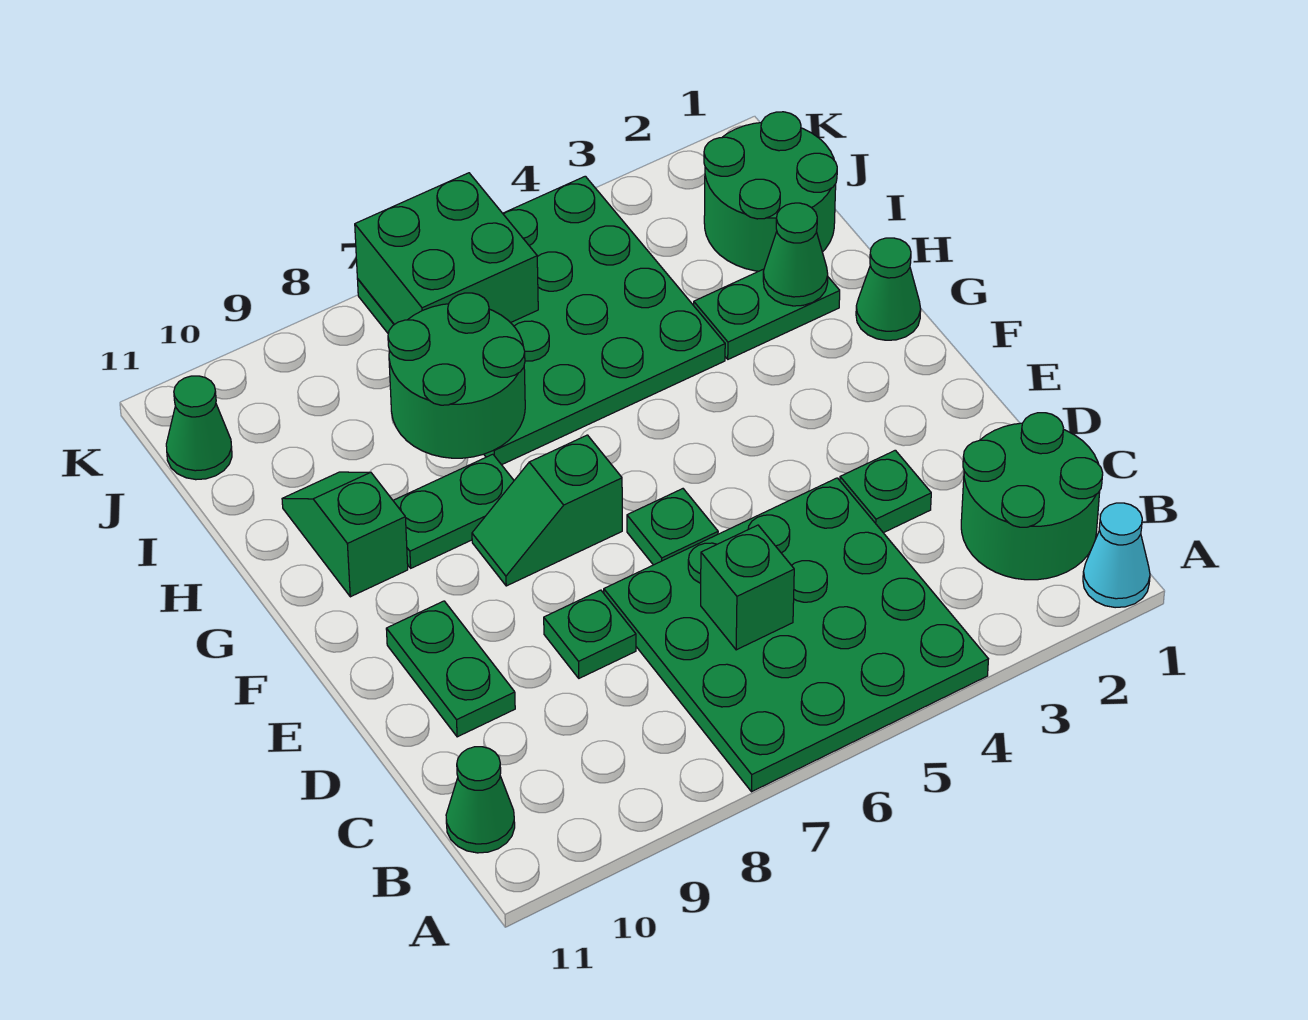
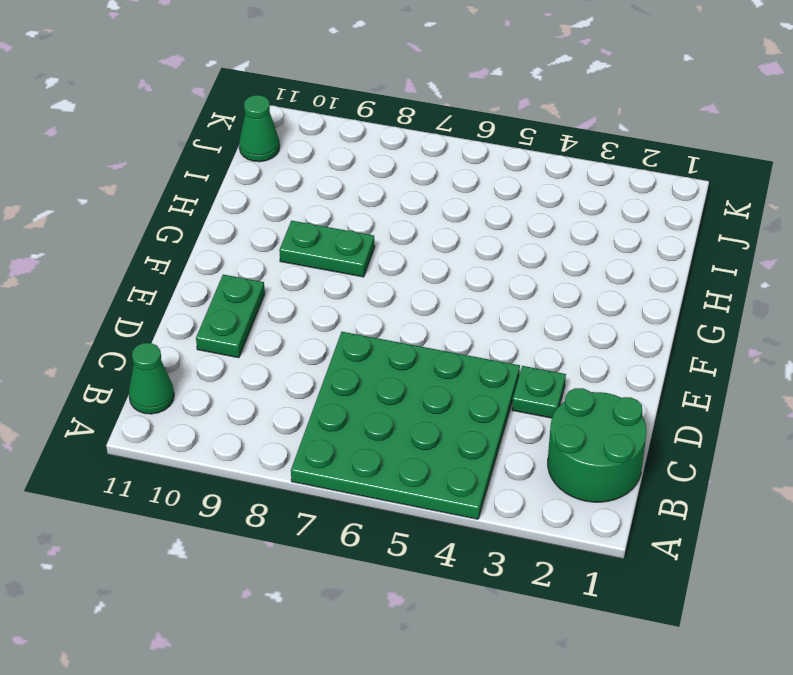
none -> cyan 1x1 cone [1083,503,1150,608]
none -> green 1x1 plate [544,590,636,678]
none -> green 1x1 plate [627,489,718,565]

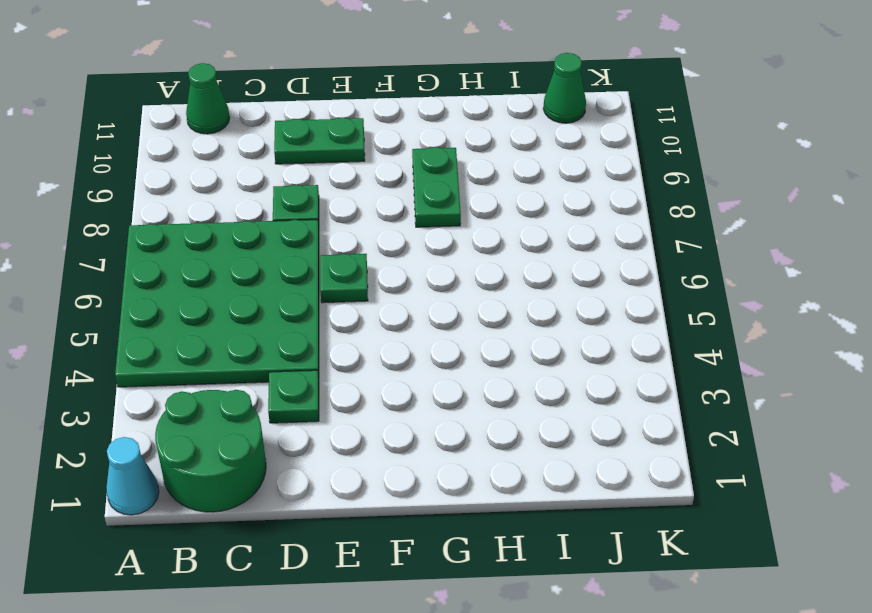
none -> green 1x2 slope [472,435,622,586]
none -> green 1x1 cone [856,238,921,340]
none -> green 1x2 slope [282,472,408,597]

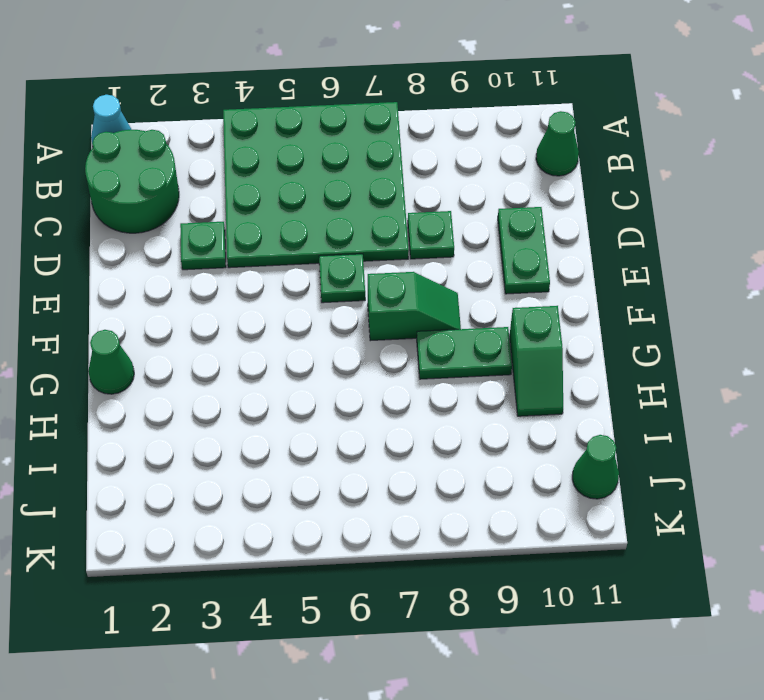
none -> green 1x2 plate [694,269,840,359]
none -> green 4x4 plate [357,176,725,465]
none -> green 2x2 round brick [704,112,837,271]

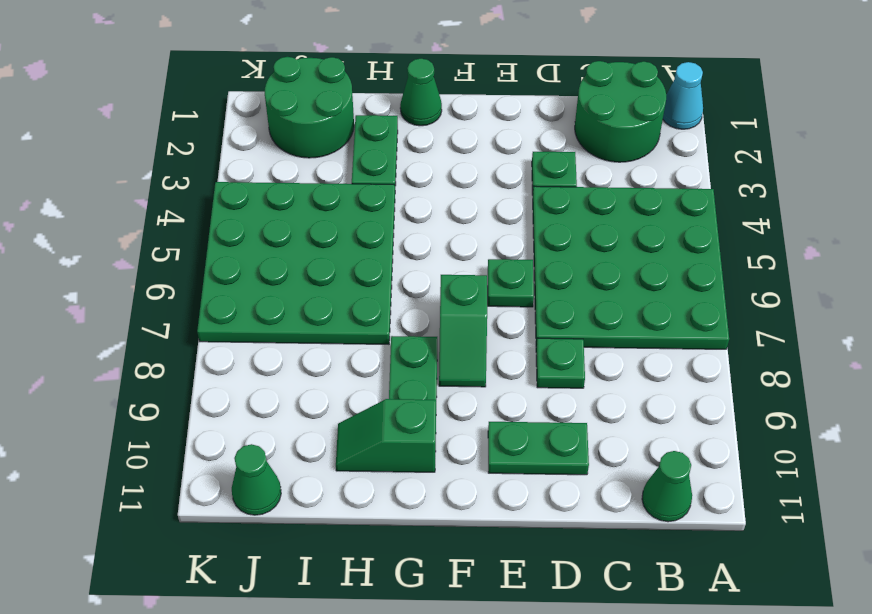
none -> green 1x1 brick [701,525,794,650]
none -> green 1x1 cone [763,203,828,306]
none -> green 2x2 round brick [388,293,525,458]

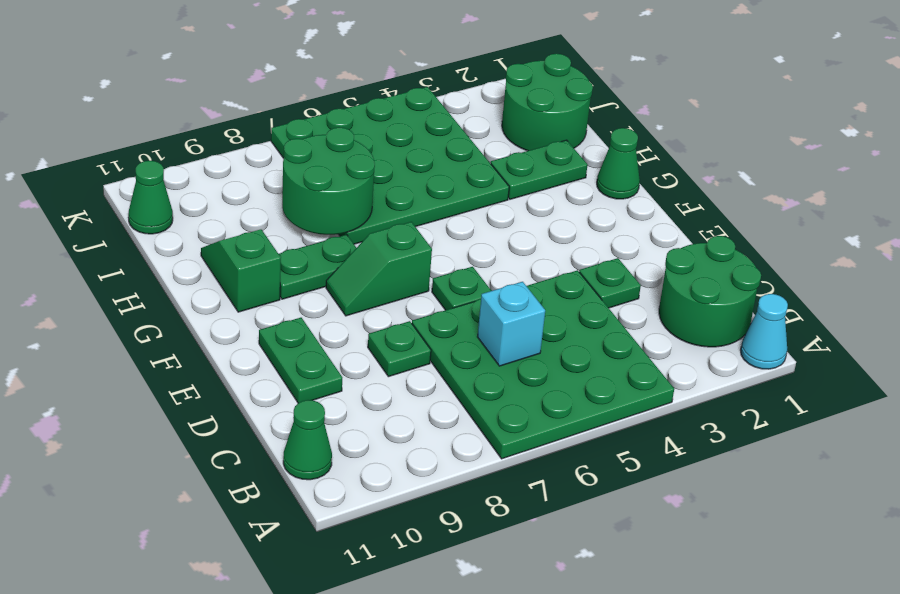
cyan 1x1 brick [477,282,545,366] -> green 1x1 brick [701,525,794,650]
none -> green 1x1 cone [763,203,828,306]
none -> green 2x2 brick [355,173,538,325]

